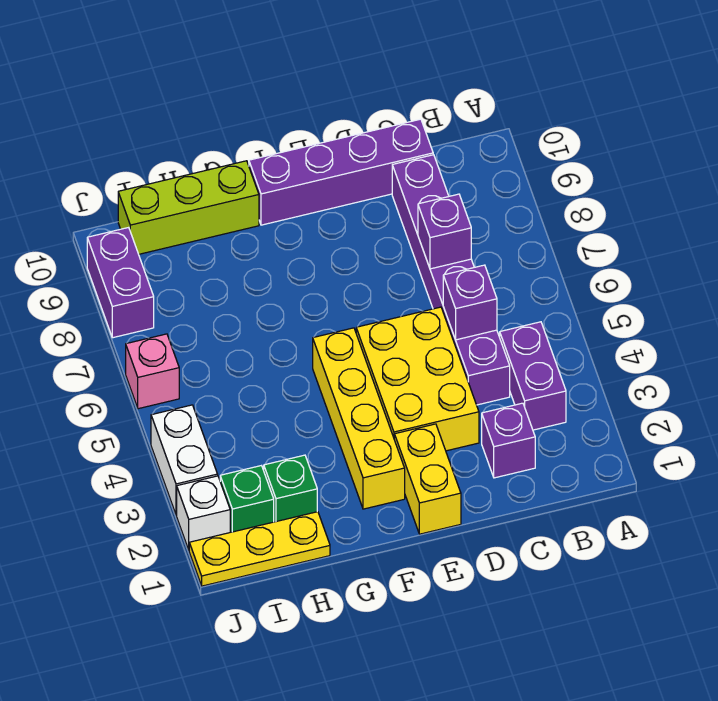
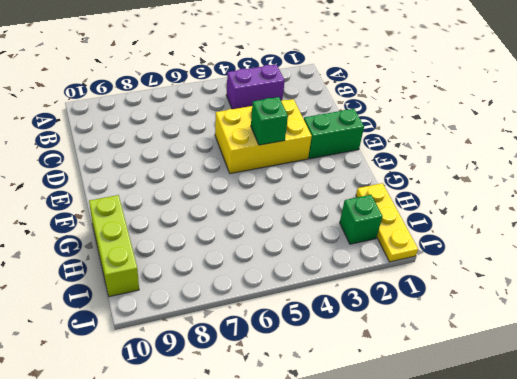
green 1x2 brick [304,109,364,159] -> yellow 1x2 brick [394,424,461,534]
green 1x1 brick [251,97,288,145] -> green 1x1 brick moved to [264,455,317,522]
none -> purple 1x1 brick [482,403,535,478]
none -> purple 1x6 brick [392,155,510,405]
none -> purple 1x4 brick [249,119,433,225]

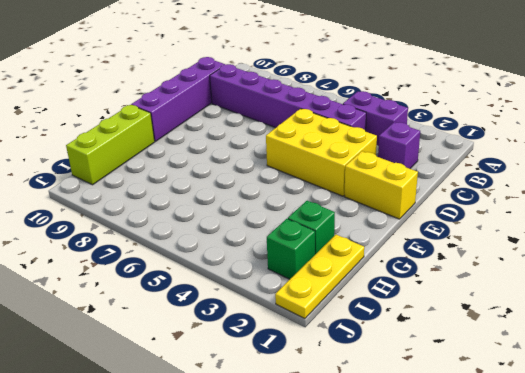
none -> yellow 1x4 brick [313,328,405,509]
none -> white 1x1 brick [177,476,230,550]
none -> white 1x2 brick [151,405,218,515]

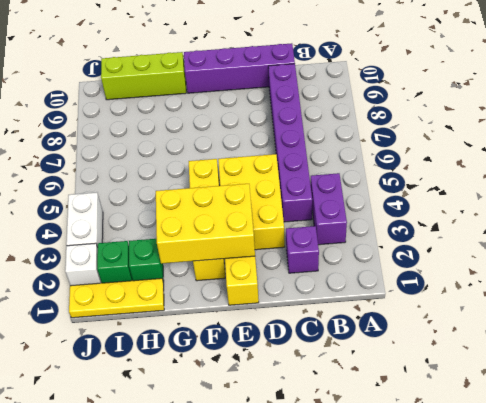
yellow 2x3 brick [156,184,255,264] -> none
none -> pink 1x1 brick [126,334,179,409]
none -> purple 1x2 brick [87,227,154,338]
none -> purple 1x1 brick [443,265,497,340]

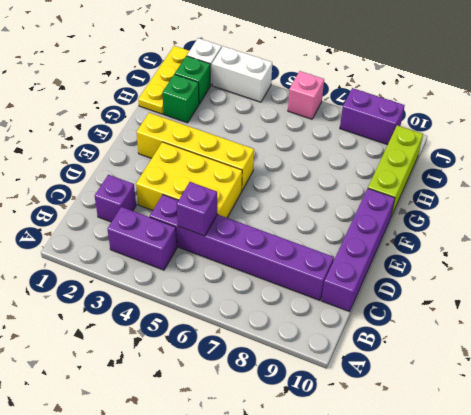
none -> yellow 1x2 brick [394,424,461,534]
none -> purple 1x1 brick [418,194,471,269]

